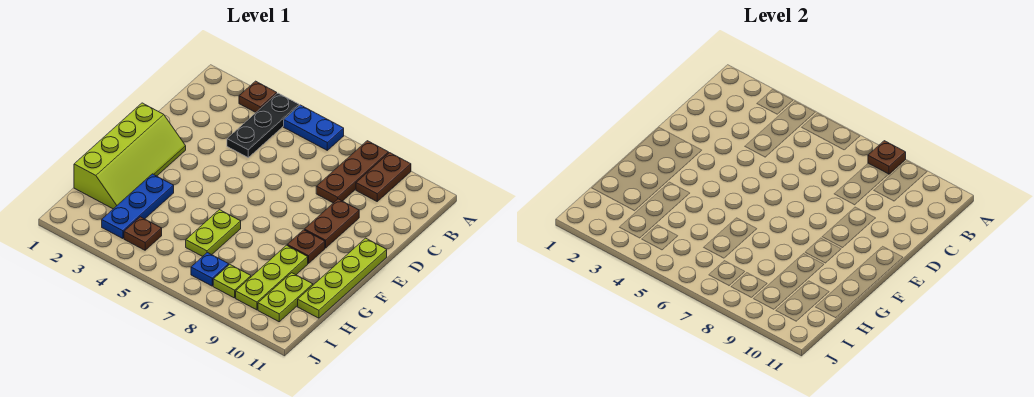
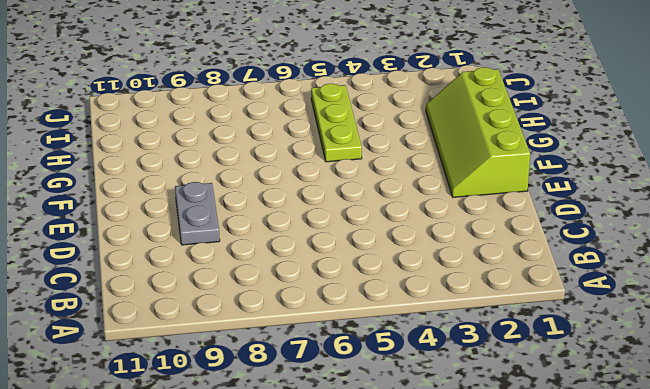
grey 1x2 plate [175,182,220,245] -> brown 1x2 plate [304,199,359,248]
lime 1x3 plate [311,84,362,162] -> lime 1x3 plate moved to [236,245,308,310]
none -> brown 1x1 plate [239,81,277,112]
none -> black 1x3 plate [227,93,299,157]
none -> blue 1x2 plate [284,105,344,150]

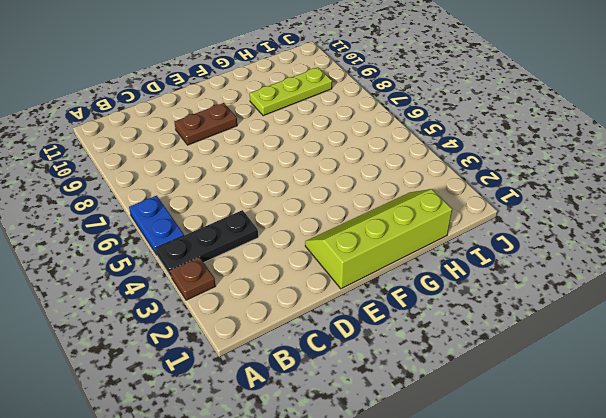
none -> brown 1x3 plate [316,141,389,203]
none -> brown 1x2 plate [356,153,411,201]
none -> lime 1x4 plate [298,238,387,318]

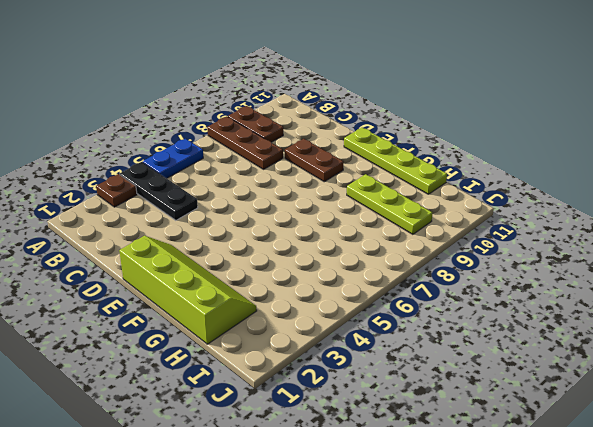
none -> brown 1x1 plate [287,230,325,264]
none -> blue 1x3 plate [102,174,174,239]
none -> lime 1x2 plate [186,210,241,257]

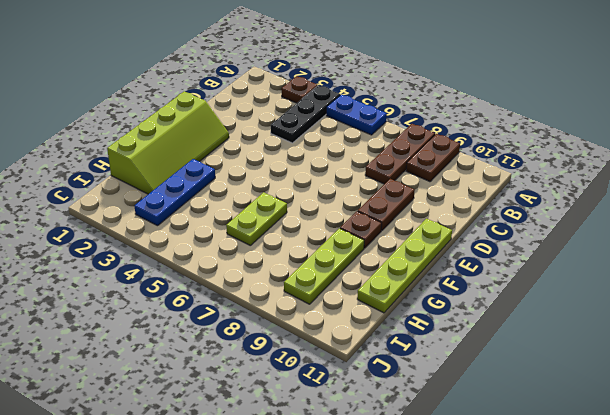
none -> lime 1x2 plate [258,273,313,322]
none -> brown 1x1 plate [124,217,162,250]
none -> blue 1x1 plate [191,253,229,286]

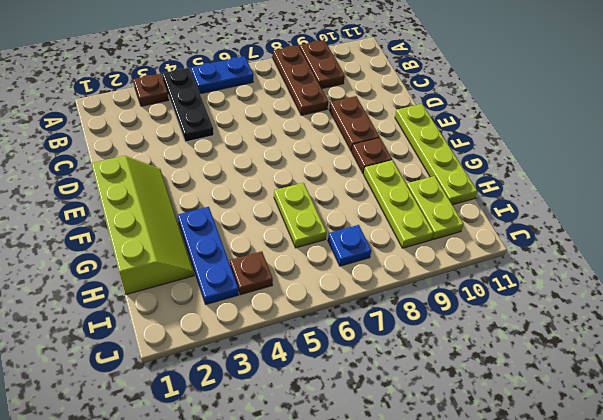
none -> lime 1x1 plate [213,264,251,298]
none -> brown 1x1 plate [868,141,906,174]

